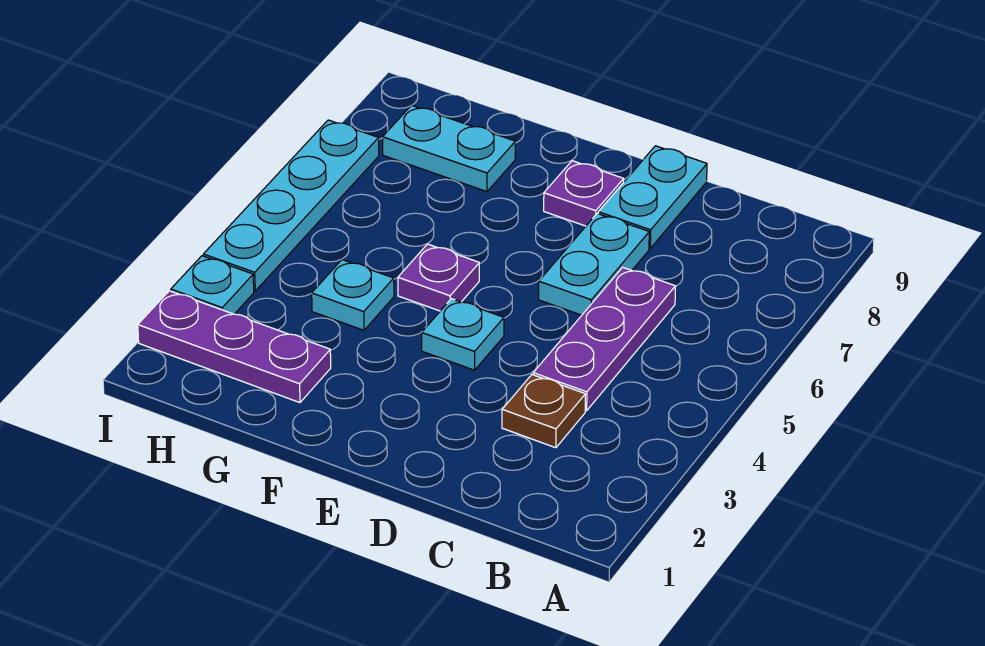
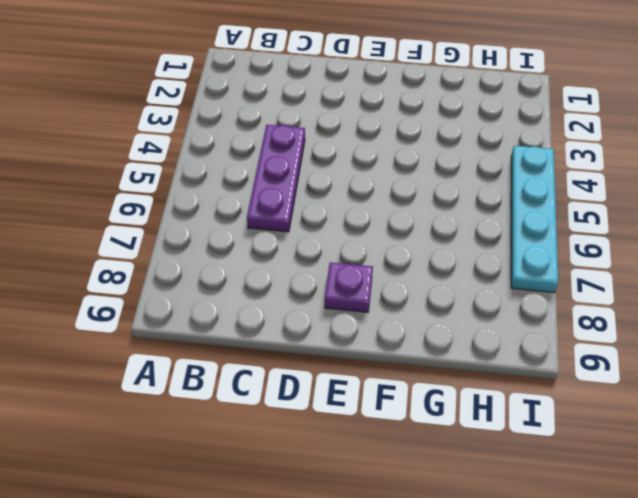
none -> brown 1x1 plate [502,375,585,448]
none -> cyan 1x2 plate [539,214,649,315]
none -> cyan 1x2 plate [598,146,707,248]

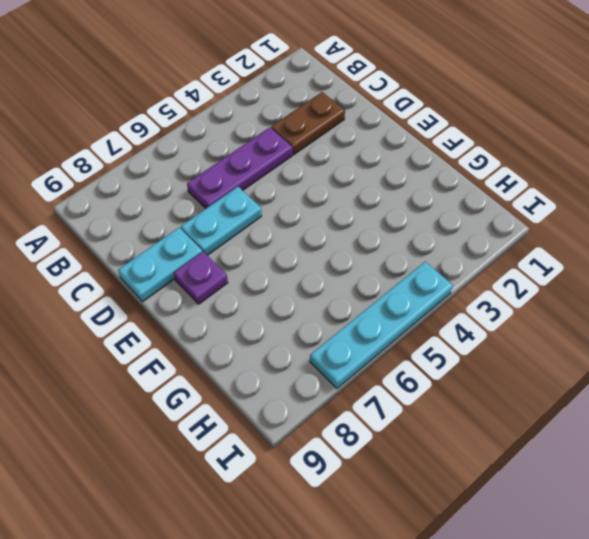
brown 1x2 plate [271,92,345,155] -> brown 1x1 plate [502,375,585,448]
none -> cyan 1x1 plate [422,299,504,370]
none -> purple 1x1 plate [398,244,479,311]
none -> purple 1x3 plate [138,291,331,403]

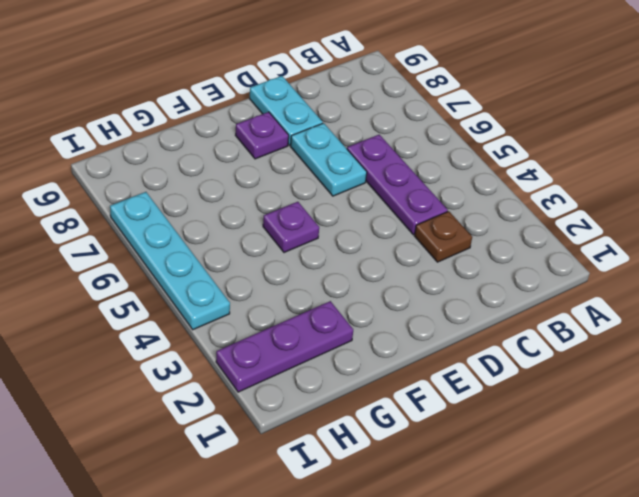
none -> cyan 1x1 plate [422,299,504,370]
none -> cyan 1x1 plate [312,260,394,330]
none -> cyan 1x2 plate [383,105,515,192]

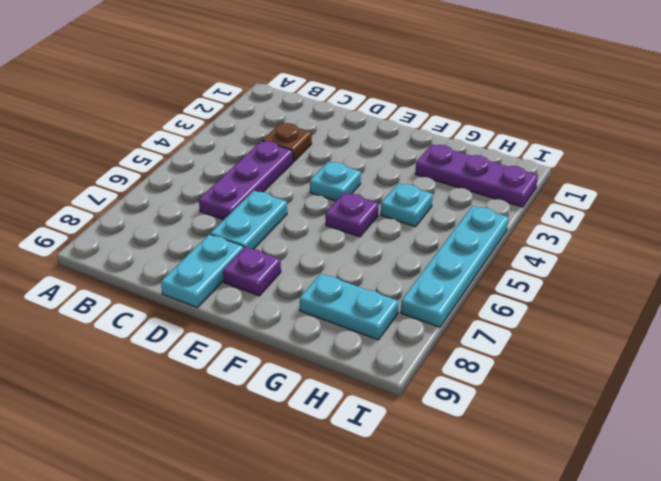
none -> cyan 1x1 plate [171,256,254,314]

